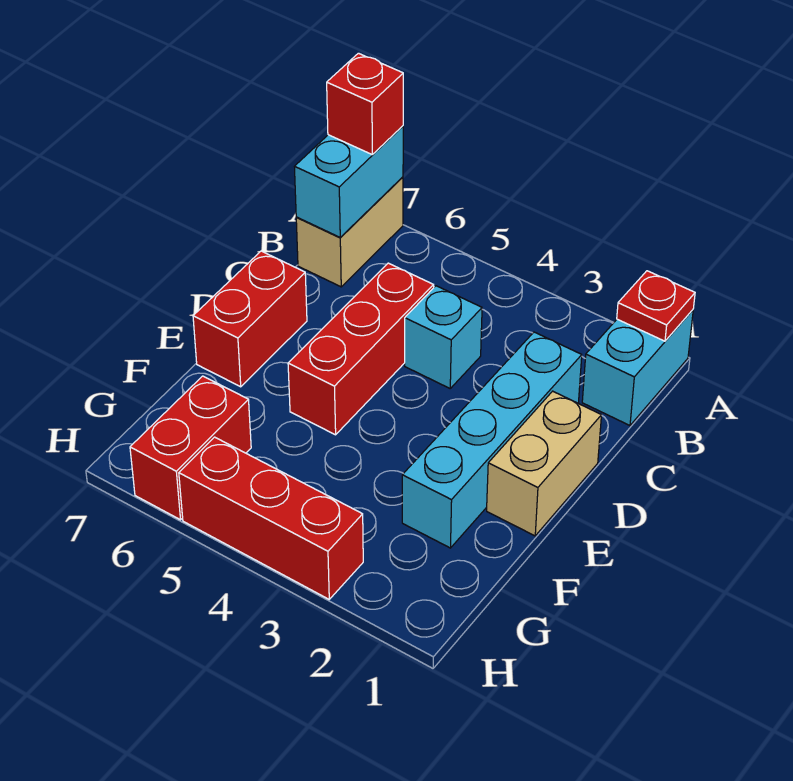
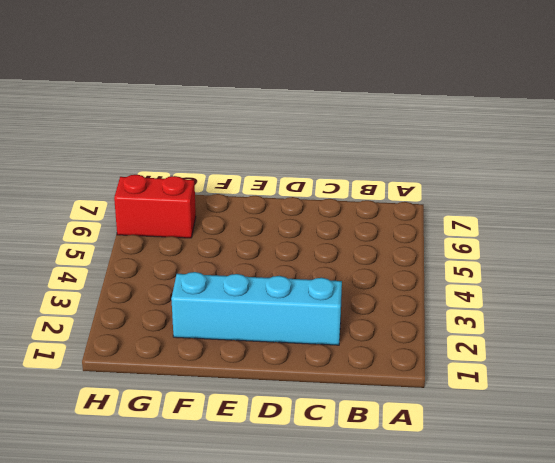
none -> cyan 1x2 brick [582,310,693,425]
none -> tan 1x2 brick [296,177,403,287]
none -> cyan 1x1 brick [405,286,482,388]

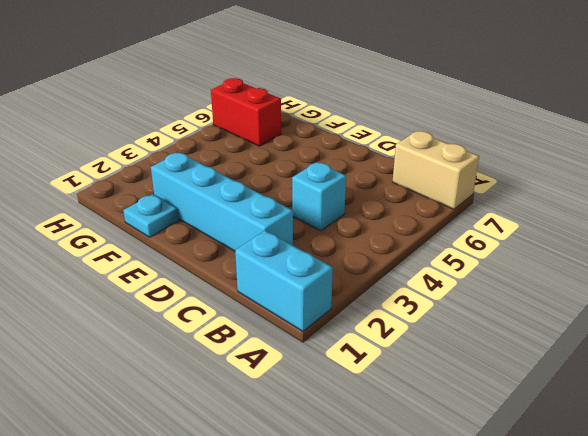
cyan 1x1 plate [123,194,179,237] -> none
none -> red 1x3 brick [288,263,434,435]
none -> tan 1x2 brick [487,391,601,536]
none -> red 1x2 brick [193,251,307,387]

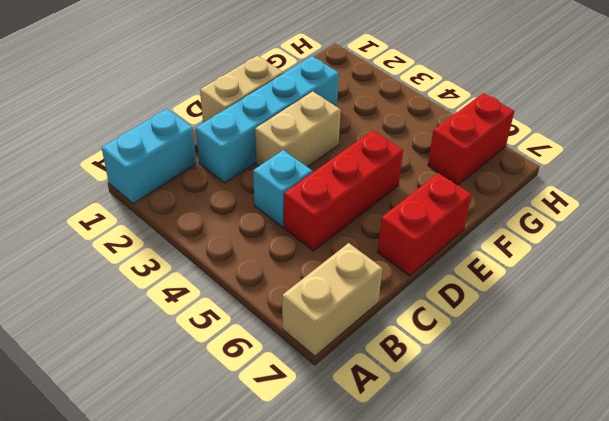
tan 1x2 brick [255,91,341,167] -> none
none -> red 1x3 brick [179,437,363,599]
none -> red 1x1 plate [617,271,695,341]
none -> cyan 1x2 brick [294,126,403,238]

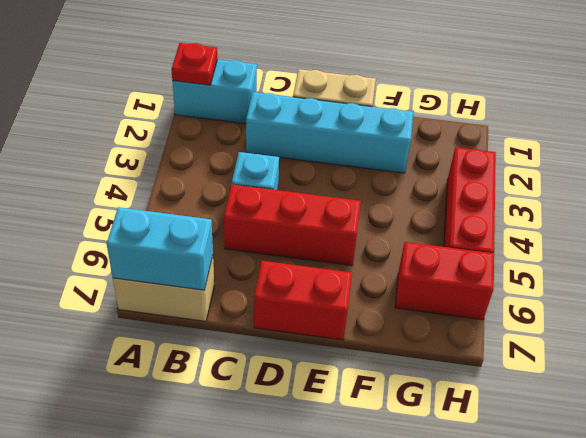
none -> red 1x1 brick [327,53,403,154]

